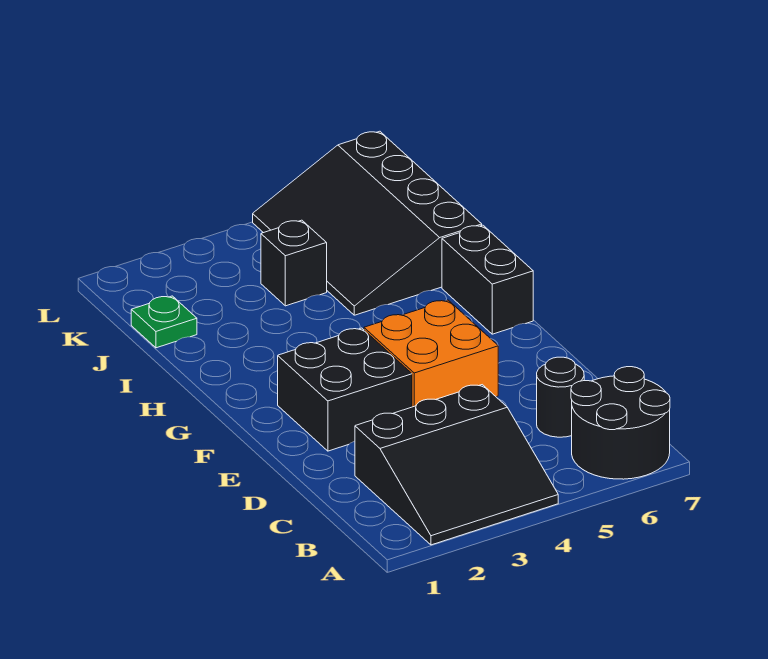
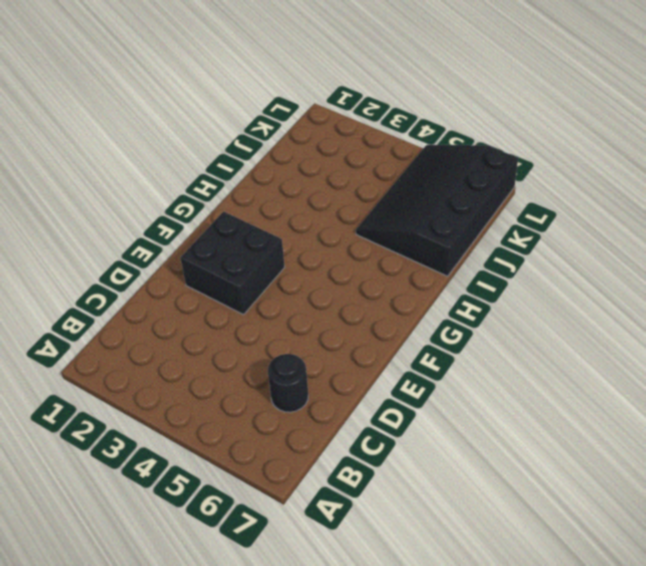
none -> black 3x3 slope [355,385,558,545]
none -> black 2x2 round brick [571,367,670,479]

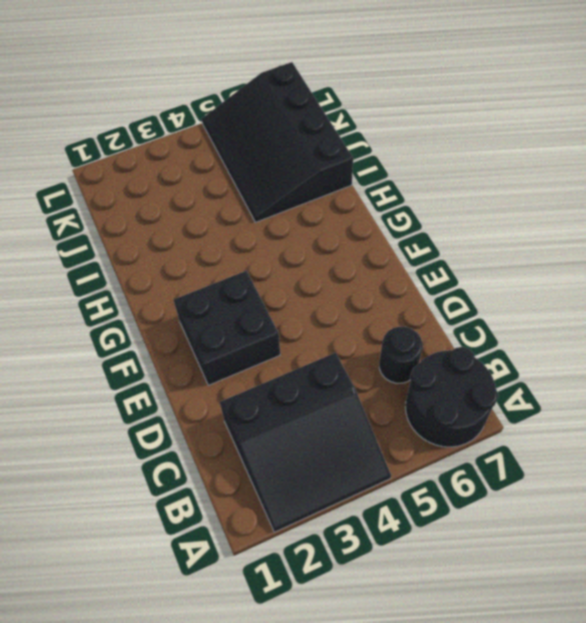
none -> orange 2x2 brick [364,300,498,407]
none -> black 1x2 brick [442,225,533,334]

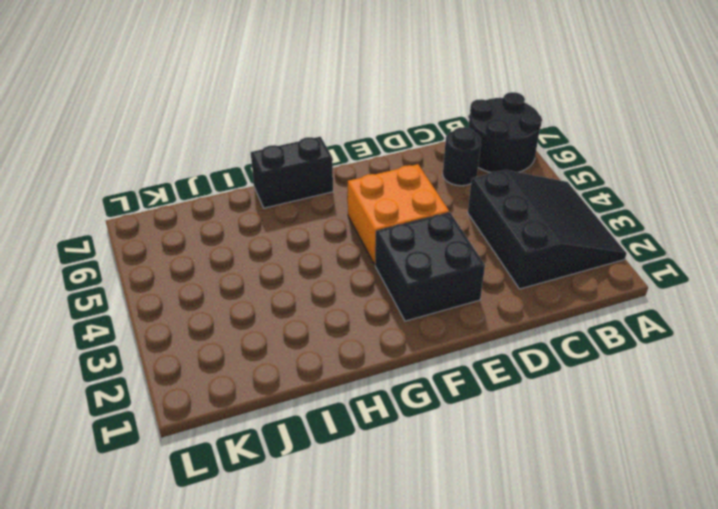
none -> black 3x4 slope [253,131,482,315]
none -> green 1x1 plate [131,296,197,348]

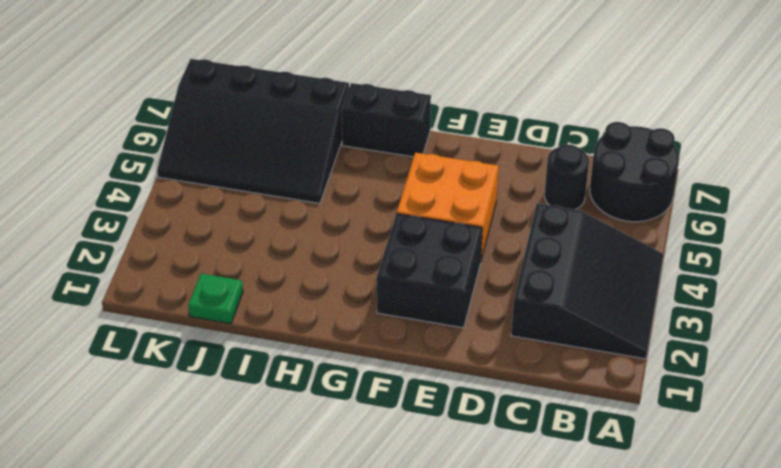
none -> black 1x1 brick [261,220,327,306]

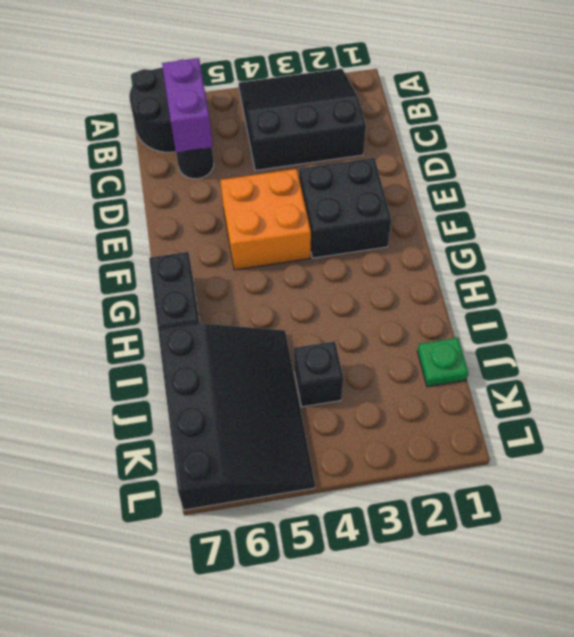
purple 1x2 brick [162,58,213,152] -> none

